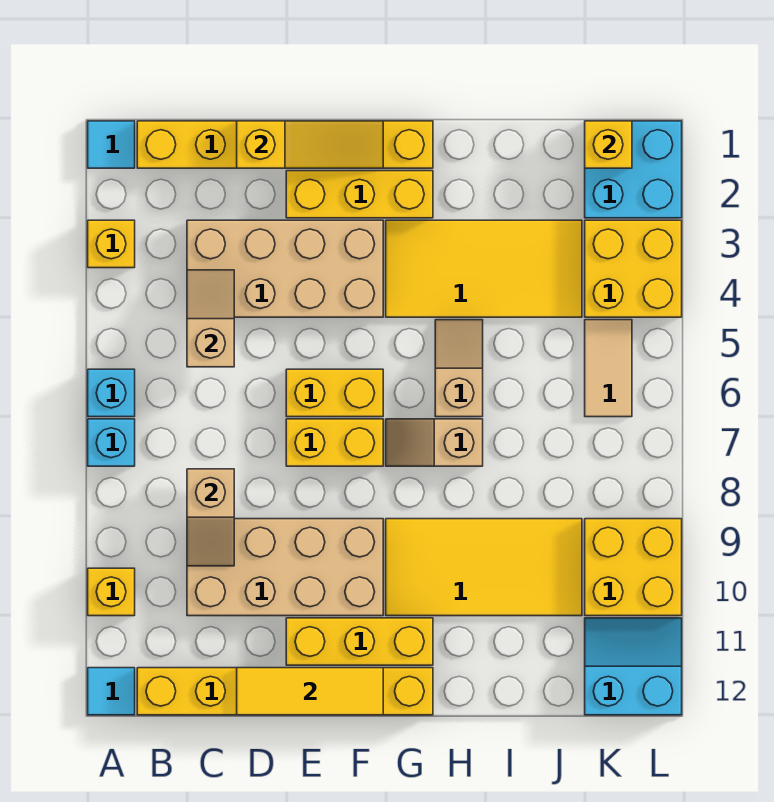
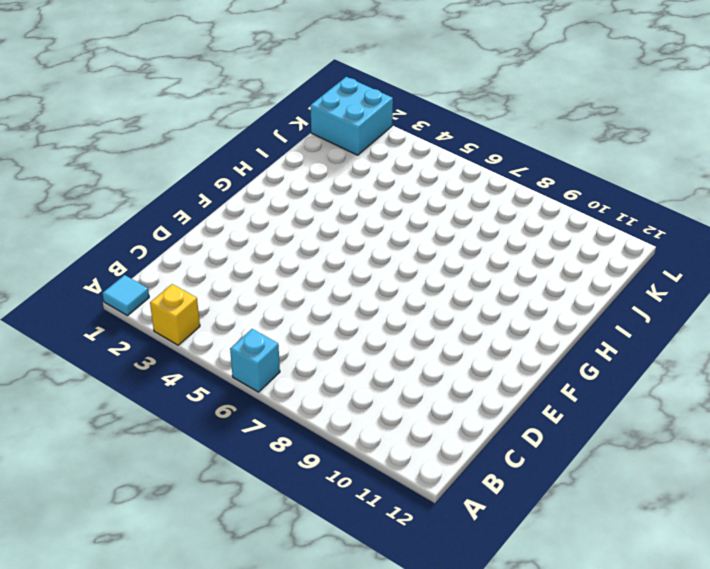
none -> cyan 1x1 brick [88,419,135,466]
none -> yellow 1x1 brick [88,568,135,616]
none -> cyan 1x1 tile [88,668,135,715]

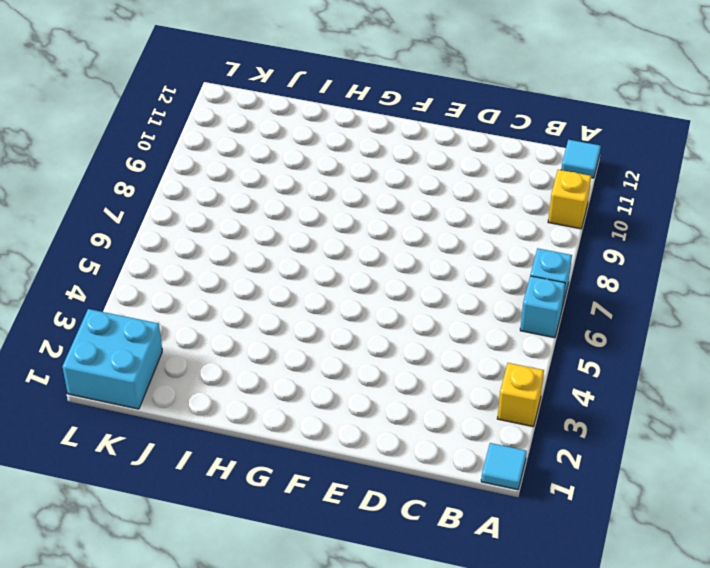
none -> yellow 1x6 brick [137,121,433,168]
none -> yellow 1x6 brick [137,668,433,715]
none -> tan 2x4 brick [187,220,383,317]

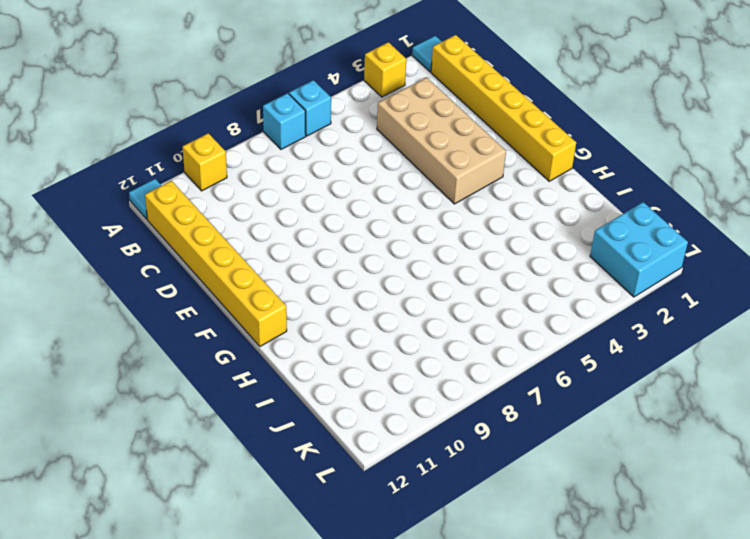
none -> tan 2x4 brick [187,519,383,616]
none -> yellow 1x3 brick [286,171,433,218]
none -> yellow 1x2 brick [286,369,383,417]

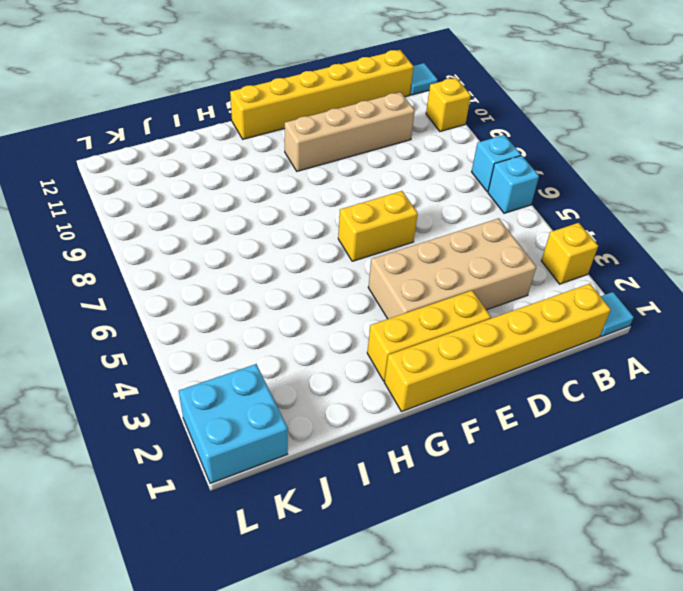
tan 1x4 brick [285,92,415,171] -> tan 2x4 brick [187,519,383,616]
none -> yellow 1x2 brick [286,419,383,466]
none -> yellow 1x3 brick [286,618,433,665]
none -> yellow 2x4 tile [386,220,582,317]

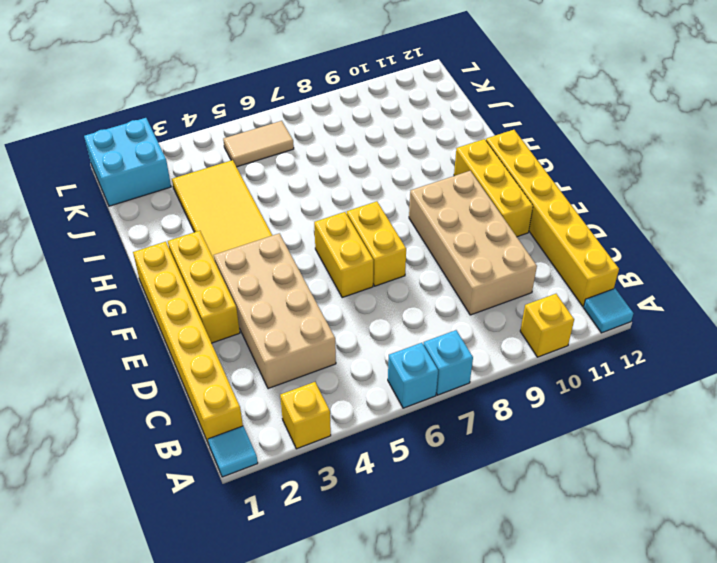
none -> tan 1x2 slope [386,419,483,466]
none -> yellow 2x4 tile [386,519,582,616]
none -> tan 1x2 slope [435,320,483,417]

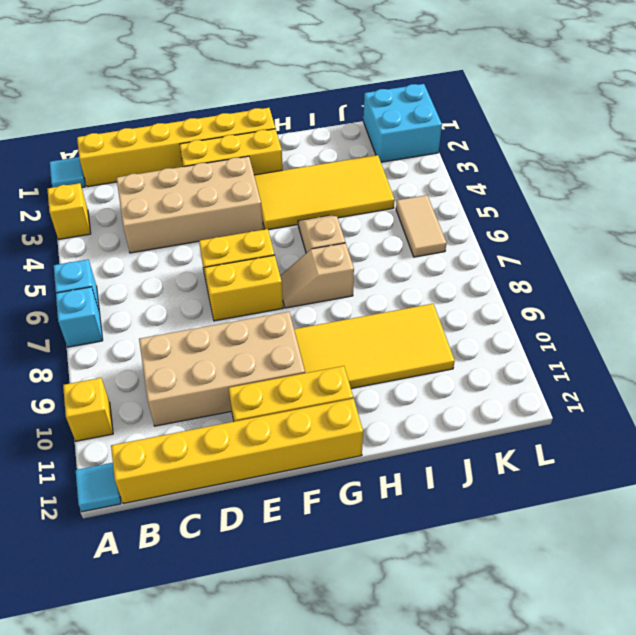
none -> yellow 2x2 brick [585,220,682,317]
none -> yellow 2x2 brick [585,519,682,616]
none -> cyan 2x2 slope [585,618,682,715]

